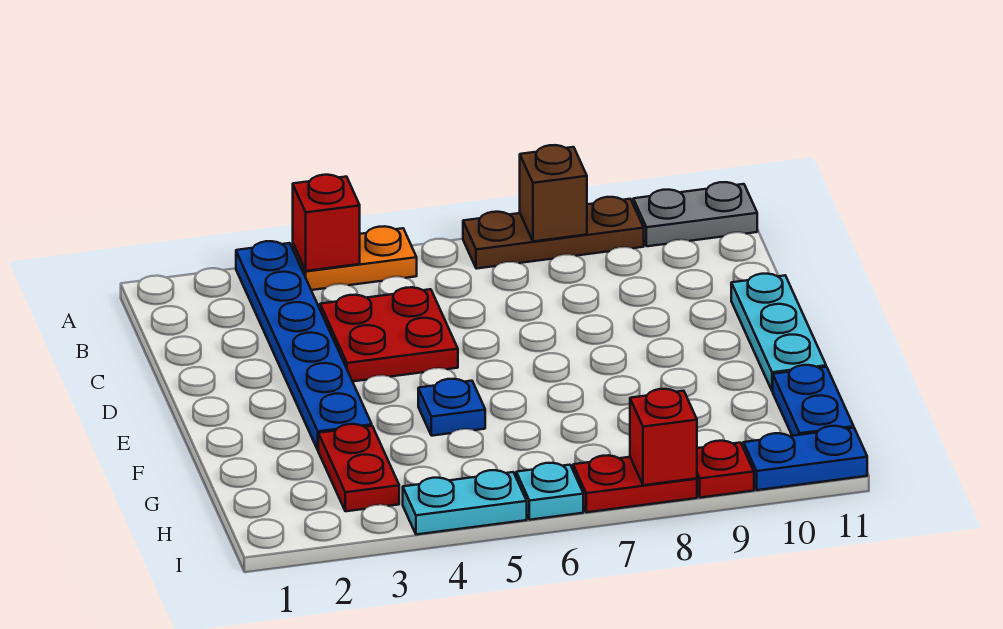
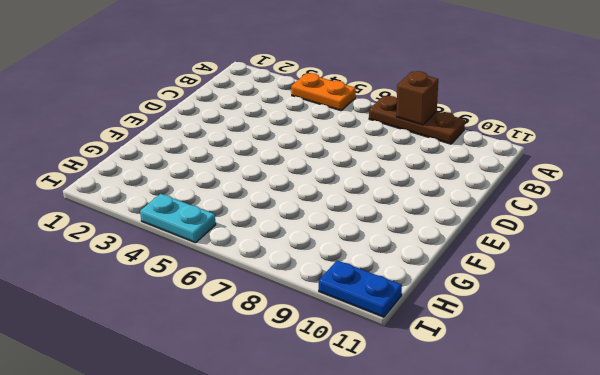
none -> blue 1x6 plate [236,241,372,450]
none -> grey 1x2 plate [633,182,757,246]
none -> red 2x2 plate [320,287,458,381]

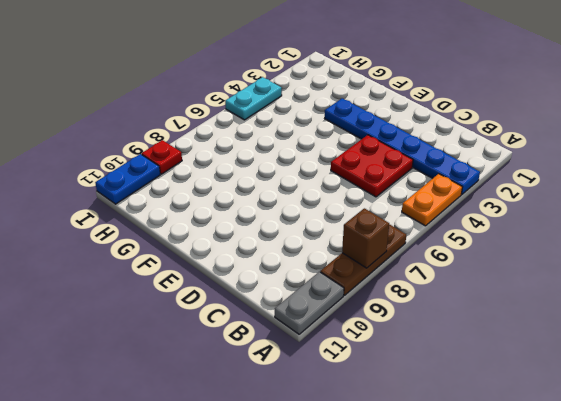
none -> cyan 1x3 plate [731,274,826,391]
none -> blue 1x1 plate [418,379,485,436]
none -> red 1x2 plate [318,424,399,511]

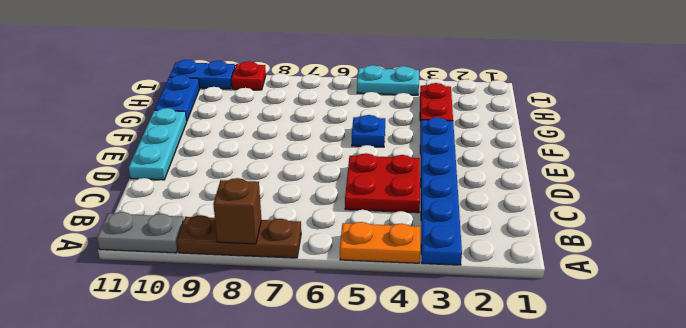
none -> cyan 1x1 plate [516,463,583,520]
none -> red 1x2 plate [573,455,697,512]
none -> red 1x1 brick [293,175,360,271]

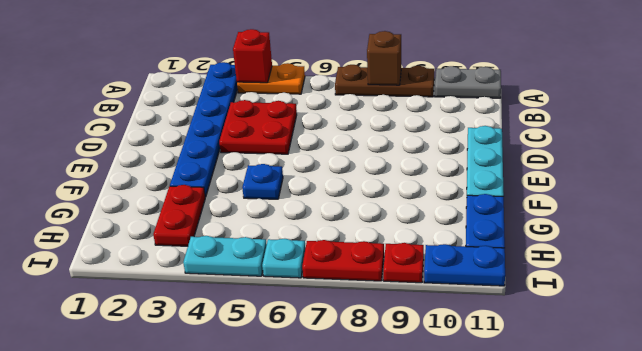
none -> red 1x1 brick [630,389,697,485]

